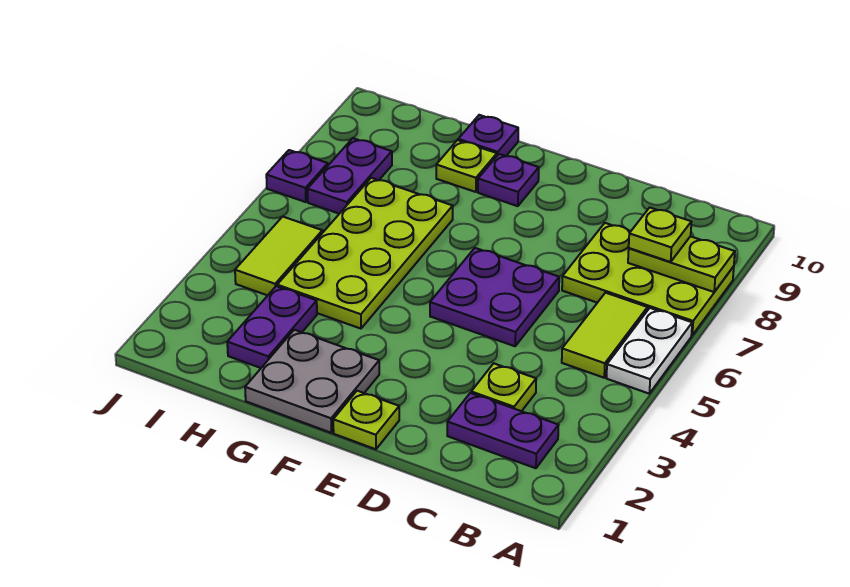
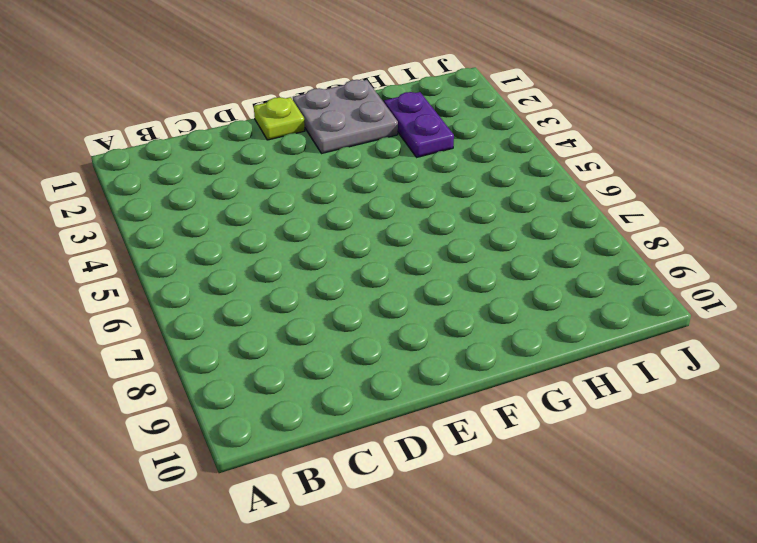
none -> white 1x2 plate [606,308,692,393]
none -> lime 2x3 plate [562,223,734,335]
none -> purple 1x2 plate [447,393,559,468]

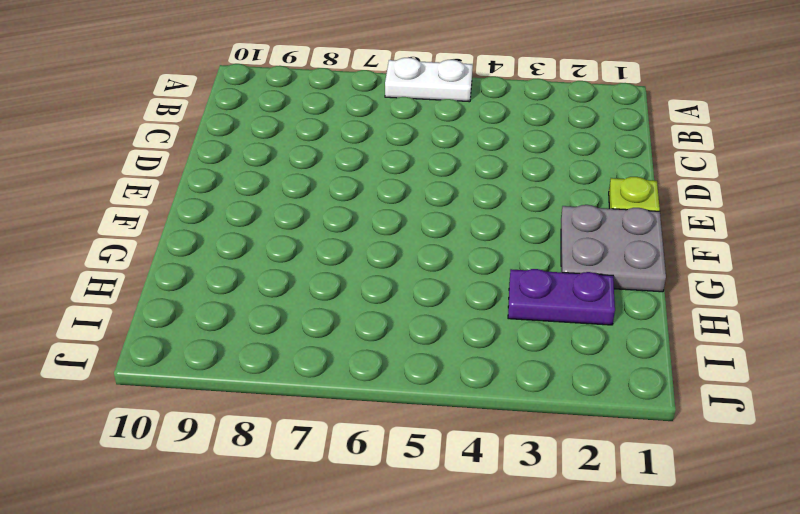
none -> lime 2x3 plate [562,223,734,335]
none -> purple 1x2 plate [447,393,559,468]
none -> lime 1x2 tile [562,293,647,378]

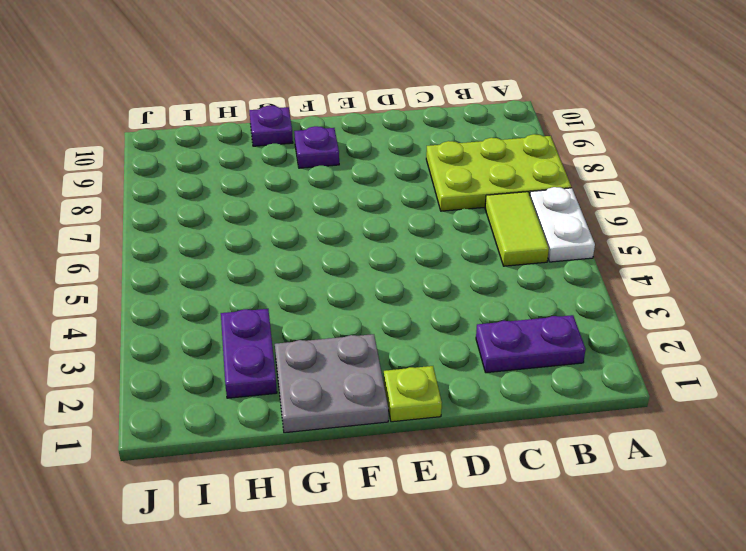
none -> lime 1x1 plate [471,363,536,411]
none -> purple 2x2 plate [430,248,559,346]
none -> lime 2x4 plate [277,178,453,329]

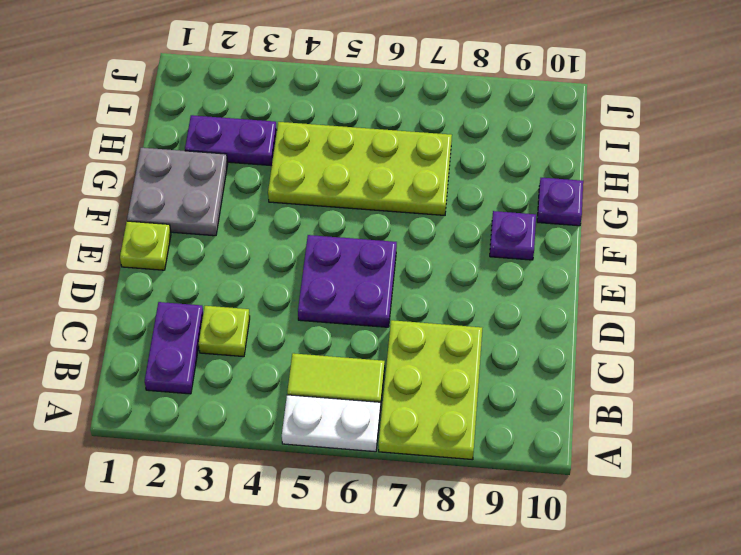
none -> lime 1x1 plate [436,140,497,192]
none -> lime 1x2 tile [235,217,322,295]
none -> purple 1x2 plate [308,138,392,214]

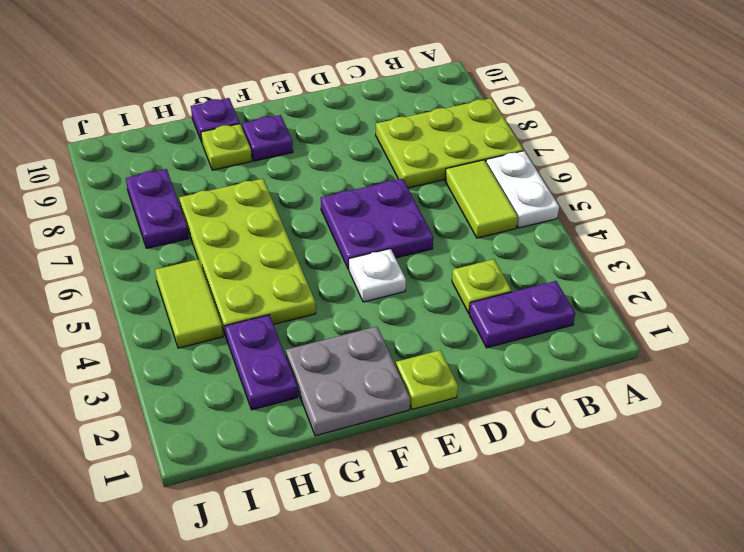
white 1x1 plate [349,249,406,302] -> none
none -> purple 1x1 plate [266,150,328,202]
none -> lime 1x2 plate [628,236,735,292]
none -> lime 1x1 plate [629,208,691,262]

